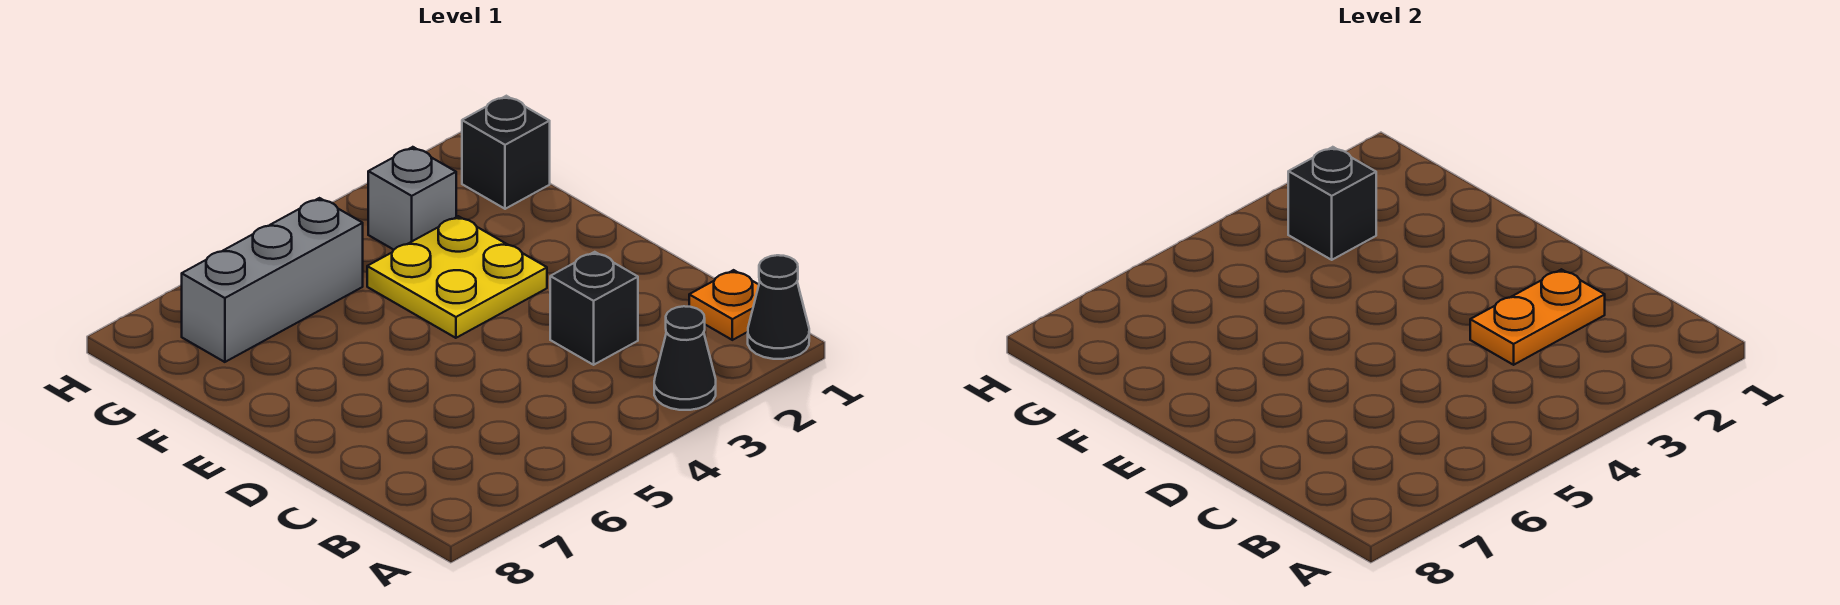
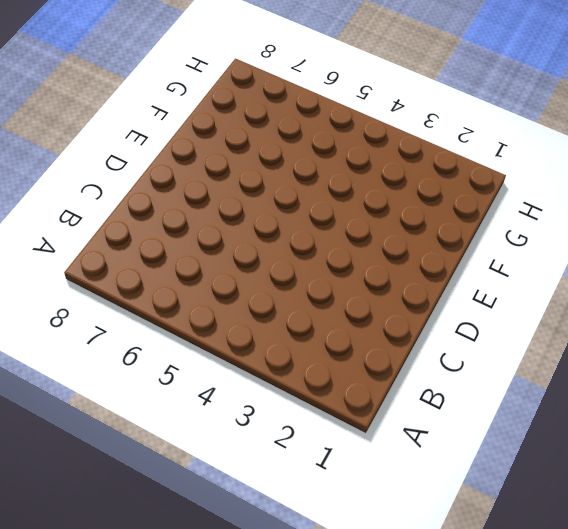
none -> black 1x1 cone [748,255,809,359]
none -> black 1x1 cone [654,306,716,410]

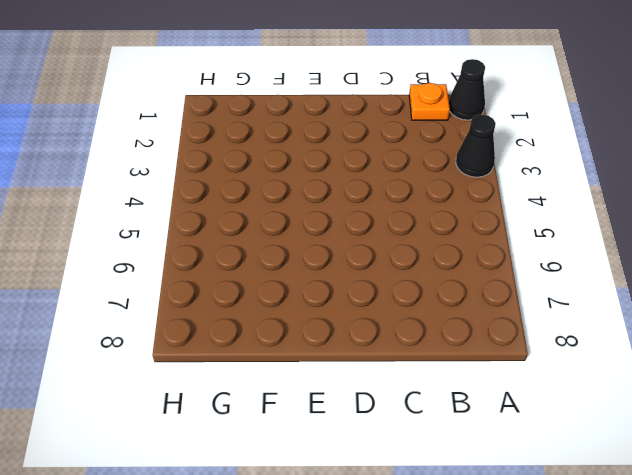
none -> black 1x1 brick [550,252,638,365]
none -> yellow 2x2 plate [367,216,547,338]

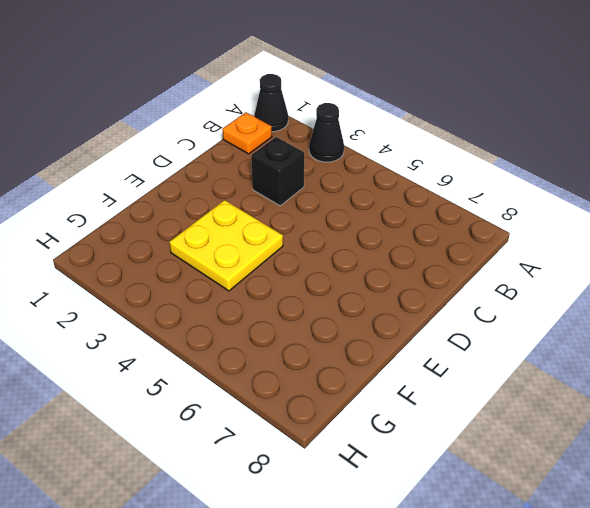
none -> black 1x1 brick [462,96,550,209]
none -> grey 1x1 brick [368,147,456,250]

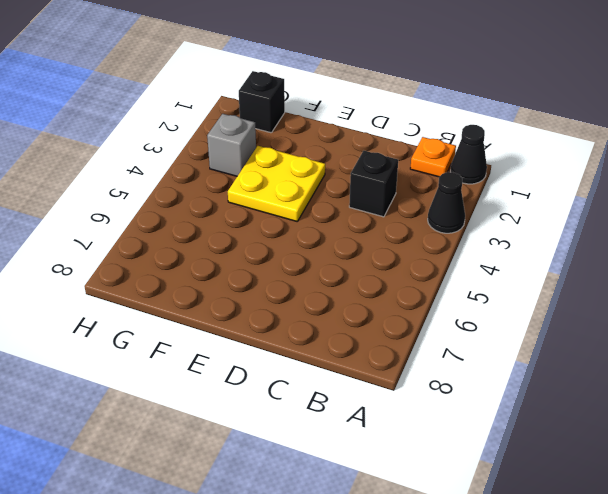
none -> grey 1x3 brick [182,198,363,362]
none -> orange 1x2 plate [1470,269,1605,365]

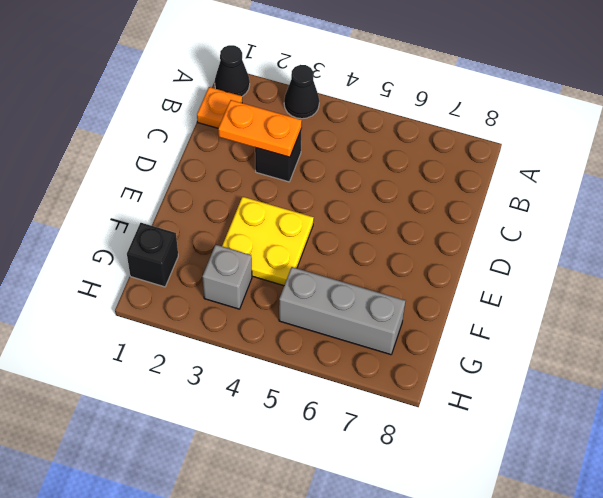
none -> black 1x1 brick [1288,147,1376,260]

